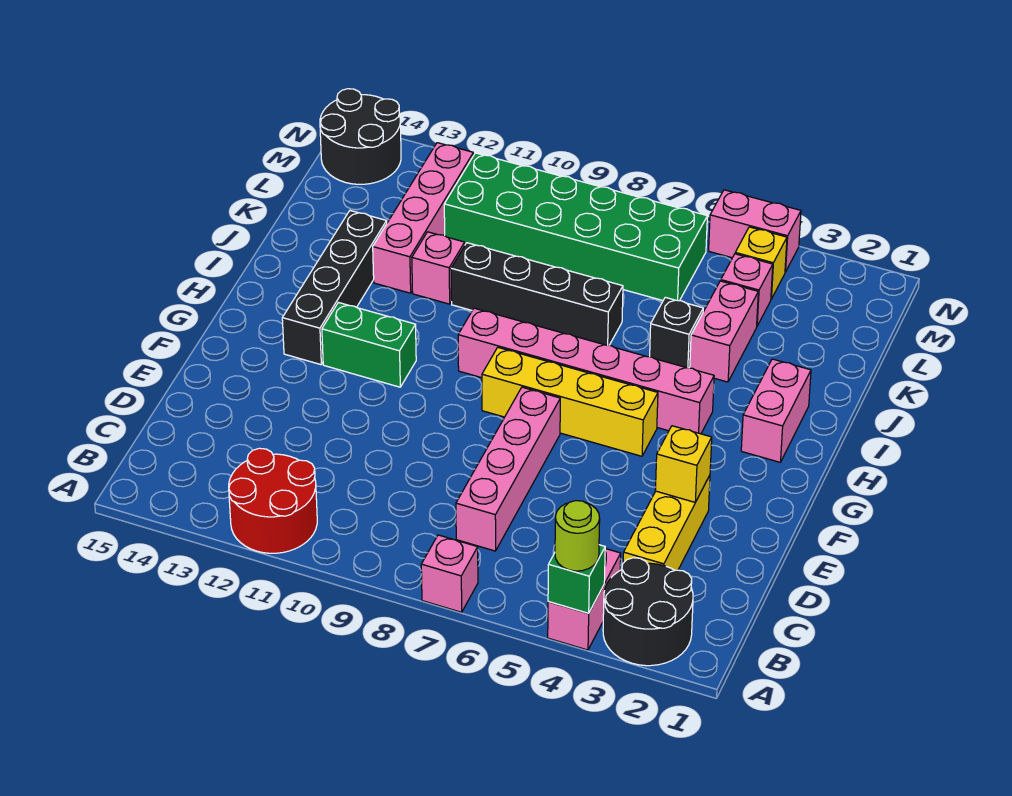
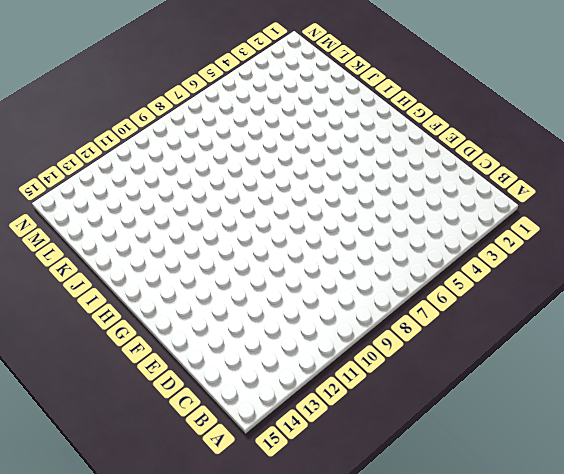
none -> black 2x2 round brick [603,558,693,666]
none -> pink 1x2 brick [548,549,621,650]
none -> pink 1x1 brick [421,535,478,612]

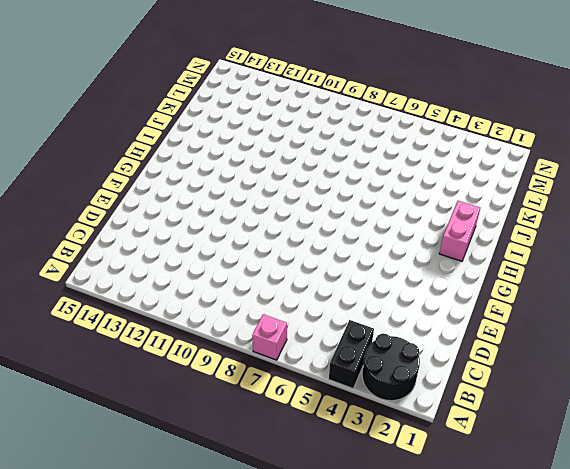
black 1x2 brick [329,320,374,388] -> pink 1x2 brick [548,549,621,650]
none -> red 2x2 round brick [229,448,317,553]
none -> yellow 1x3 brick [623,475,710,570]
none -> pink 1x4 brick [456,387,560,551]

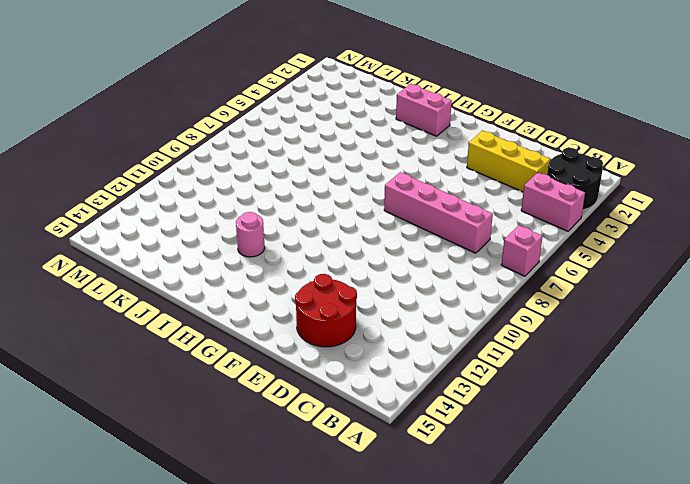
red 2x2 round brick [295,274,357,347] -> red 2x2 round brick moved to [229,448,317,553]
pink 1x1 round brick [236,212,265,257] -> none
none -> yellow 1x4 brick [482,348,658,456]
none -> green 1x2 brick [322,302,416,387]
none -> black 1x4 brick [282,211,387,365]

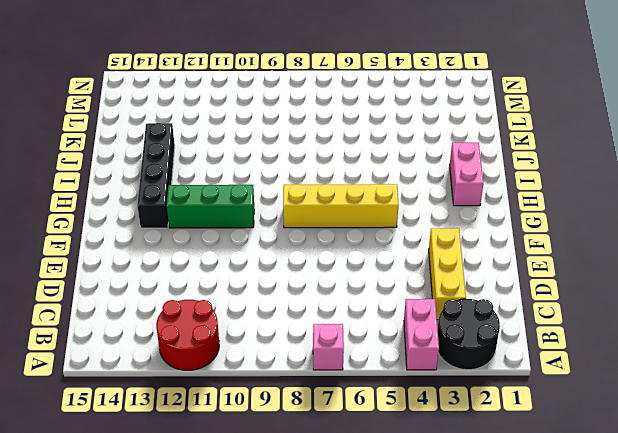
green 1x3 brick [167,185,254,228] -> green 1x2 brick [322,302,416,387]
none -> pink 1x4 brick [456,387,560,551]
none -> pink 1x6 brick [458,308,714,434]
none -> pink 1x2 brick [690,281,758,382]

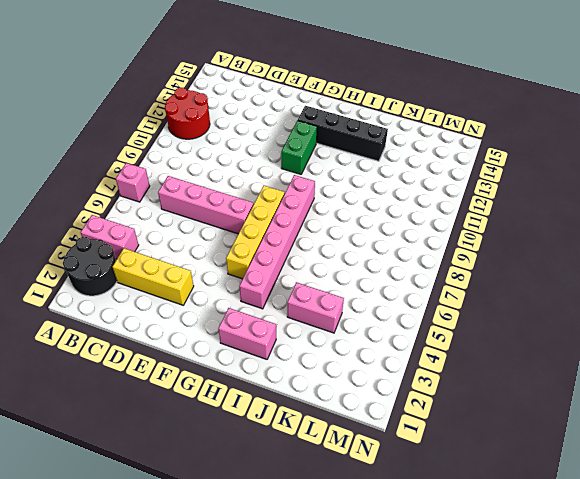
none -> black 1x1 brick [650,297,703,368]
none -> black 1x4 brick [451,243,623,345]
none -> pink 1x1 brick [412,232,465,304]

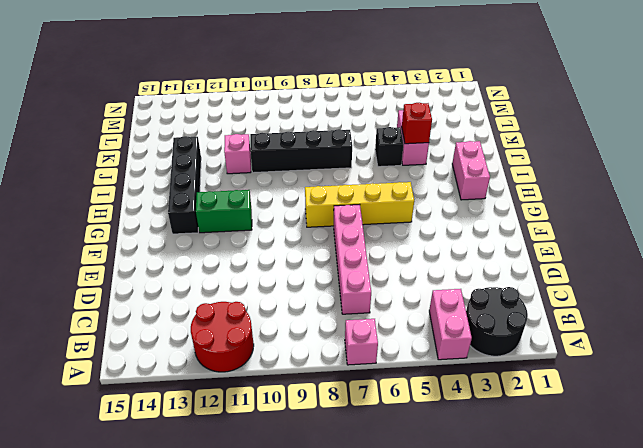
red 1x1 brick [402,103,432,144] -> none
none -> yellow 1x3 brick [623,475,710,570]
none -> pink 1x6 brick [458,308,714,434]
none -> pink 1x4 brick [373,143,473,293]

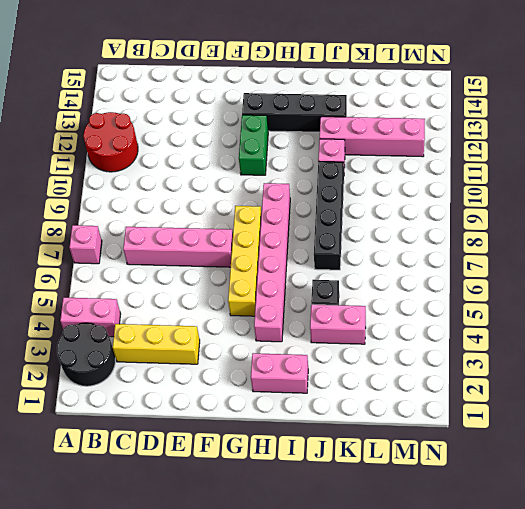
none -> pink 1x1 brick [721,254,773,326]
none -> green 2x6 brick [444,153,707,301]
none -> yellow 1x1 brick [735,227,787,299]

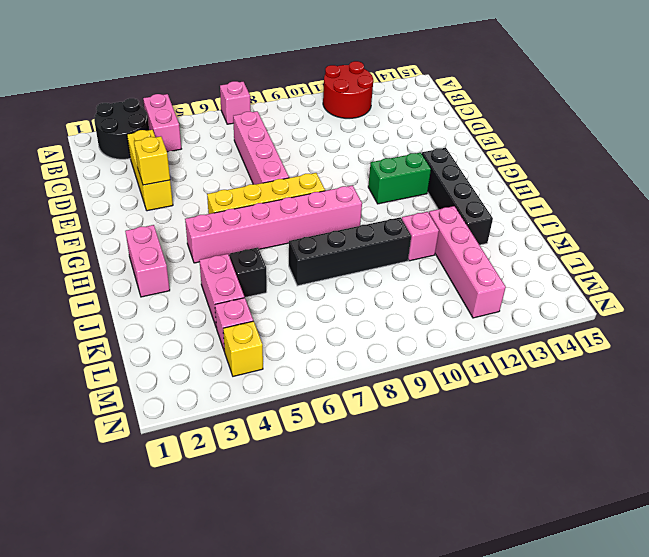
none -> green 2x6 brick [444,153,707,301]
none -> black 2x2 round brick [320,89,401,184]
none -> pink 1x2 brick [709,190,801,272]

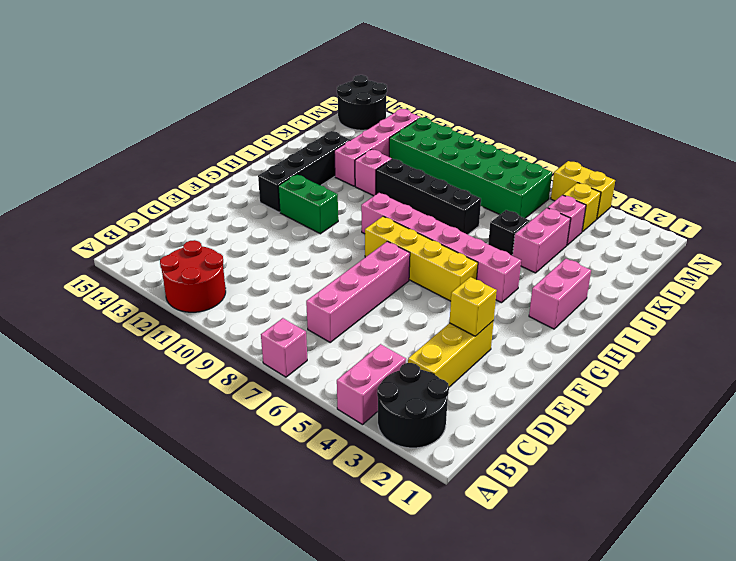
yellow 1x2 brick [551,161,615,219] -> pink 1x2 brick [709,190,801,272]
none -> green 1x1 brick [548,545,605,613]
none -> lime 1x1 round brick [555,501,600,571]

